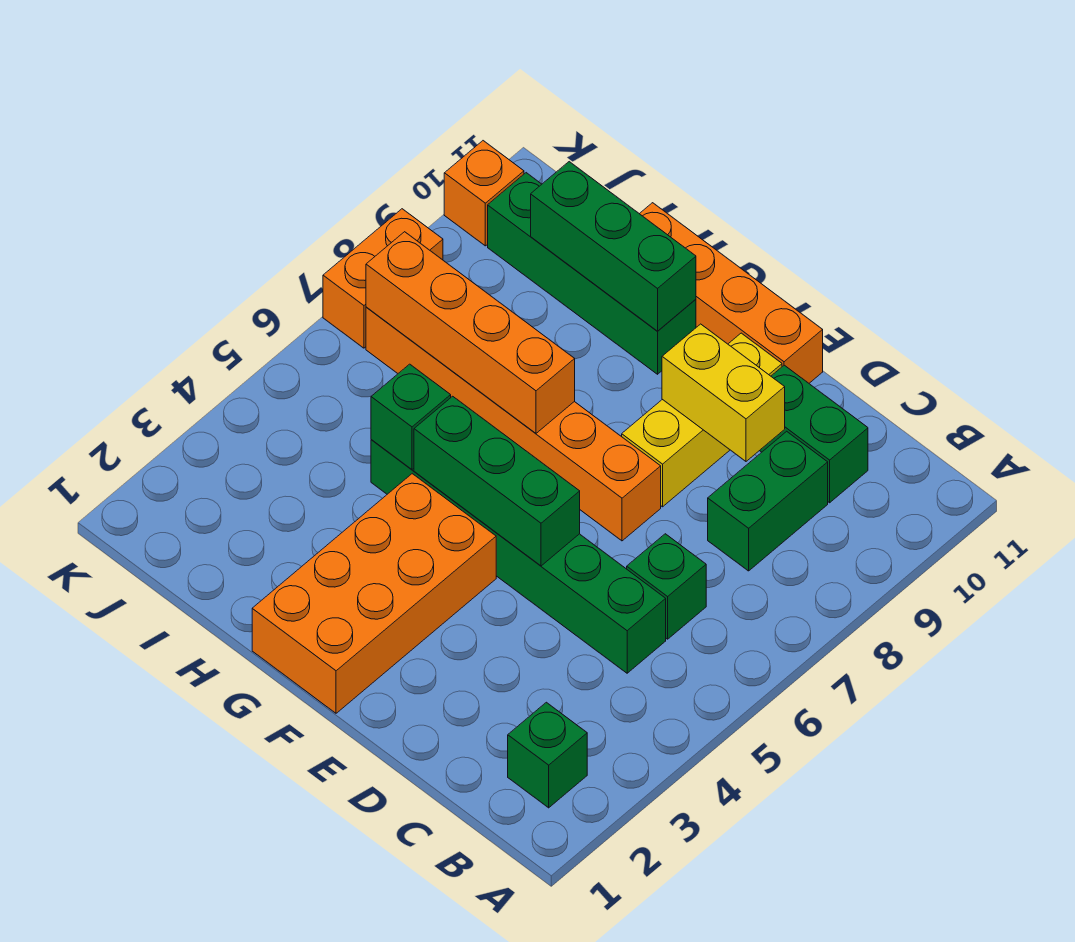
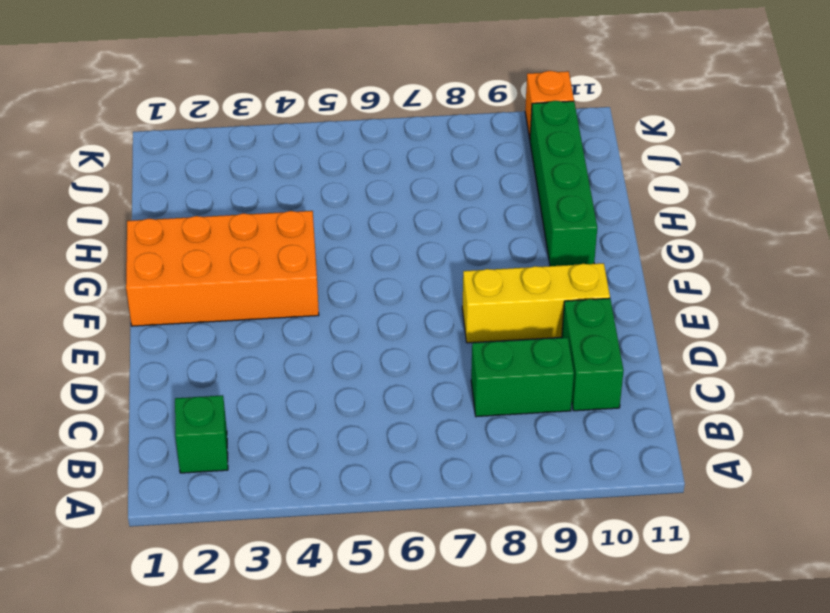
none -> green 1x6 brick [371,440,666,673]
none -> green 1x1 brick [627,534,706,639]
none -> orange 1x6 brick [366,307,661,541]

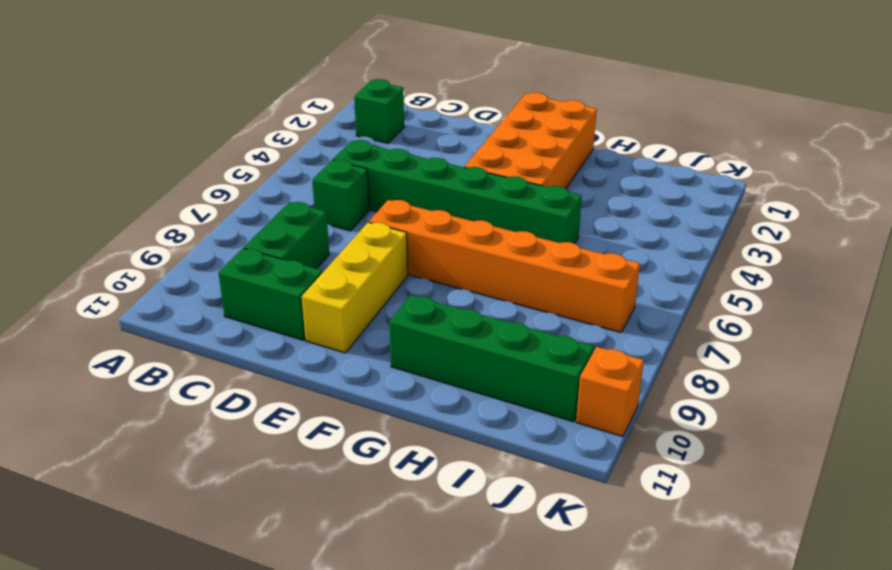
none -> orange 1x4 brick [640,203,823,383]
none -> orange 1x2 brick [323,209,443,348]
none -> yellow 1x2 brick [662,324,785,461]

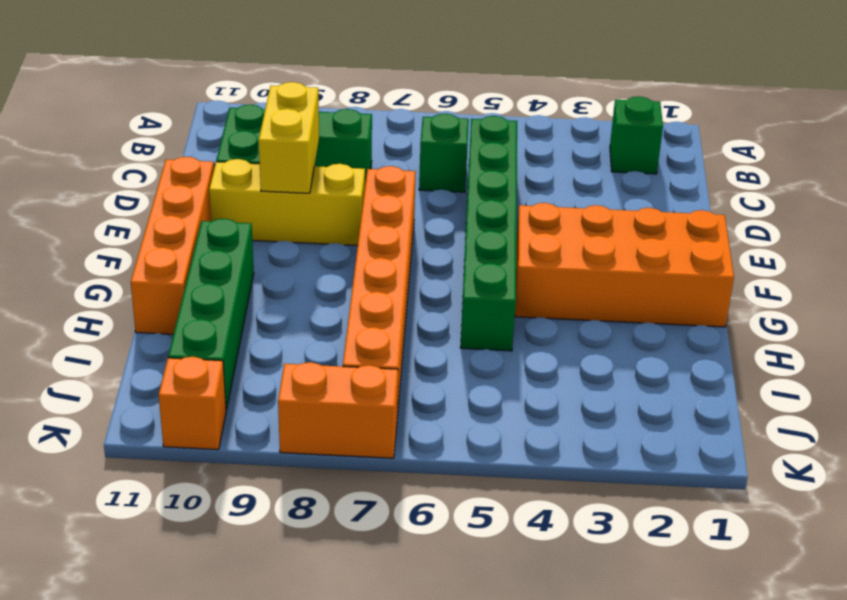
none -> green 1x3 brick [414,396,580,566]
none -> orange 1x4 brick [366,232,575,433]
none -> green 1x3 brick [531,162,696,331]

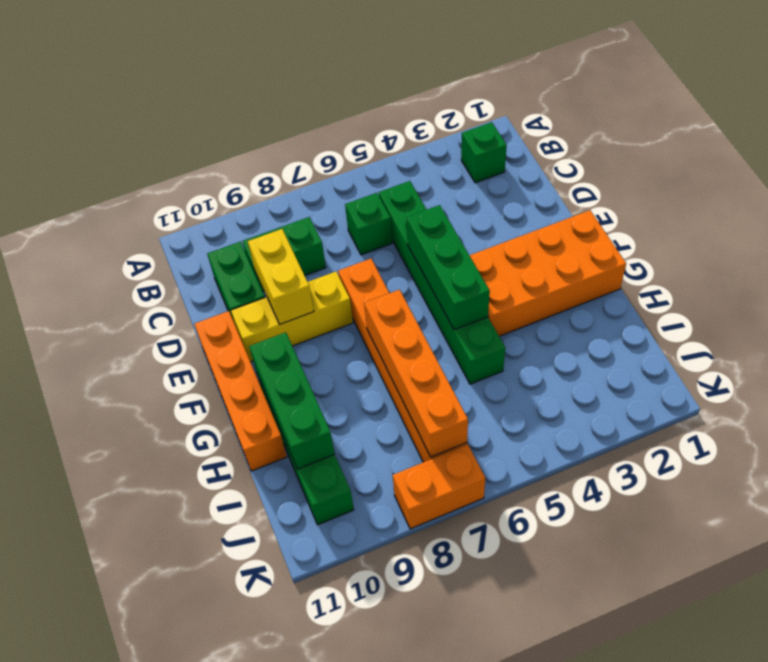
none -> orange 1x1 brick [444,141,524,246]
none -> green 1x1 brick [371,364,451,469]

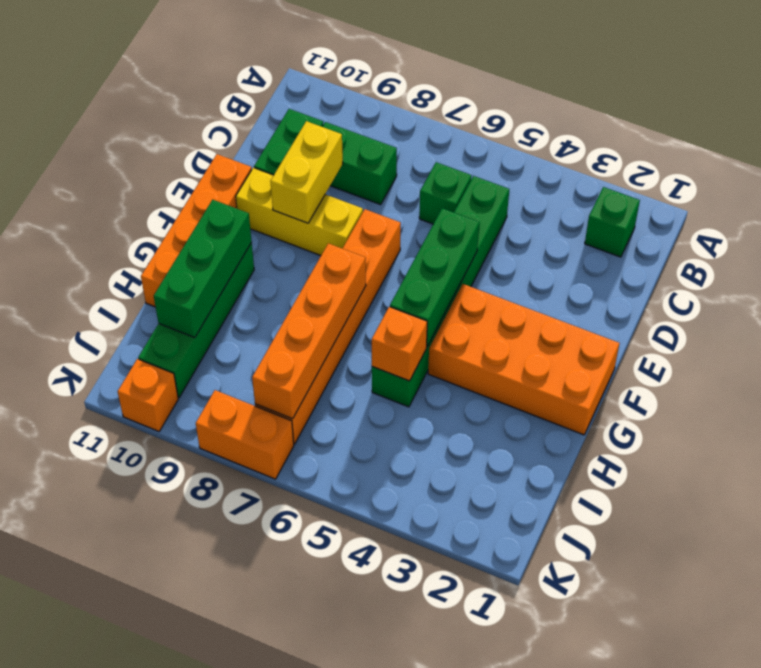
orange 1x1 brick [372,307,427,381] -> green 1x1 brick [371,364,451,469]

